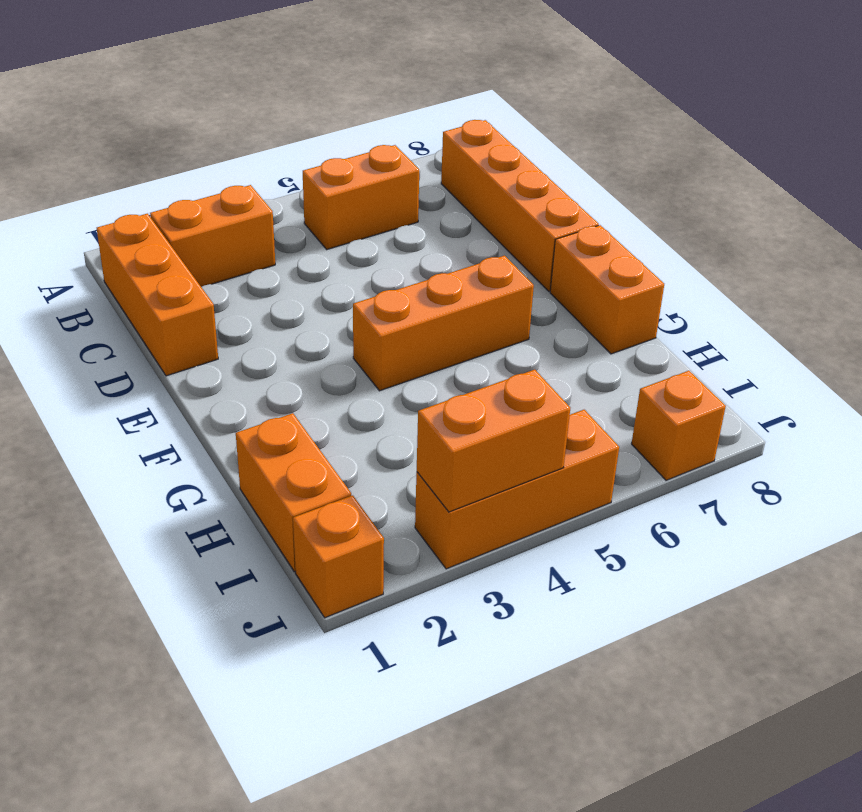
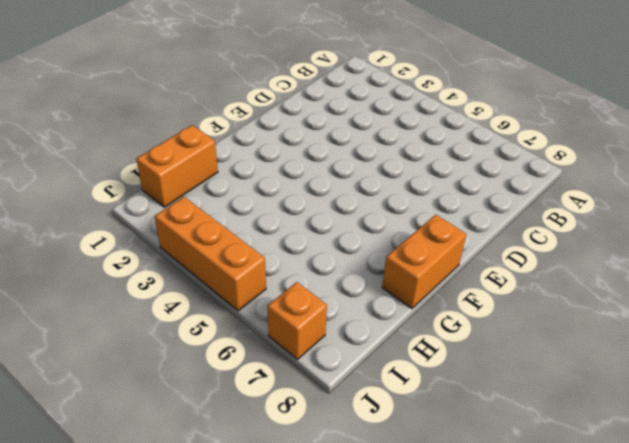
none -> orange 1x3 brick [97,214,218,376]
none -> orange 1x2 brick [150,185,275,287]

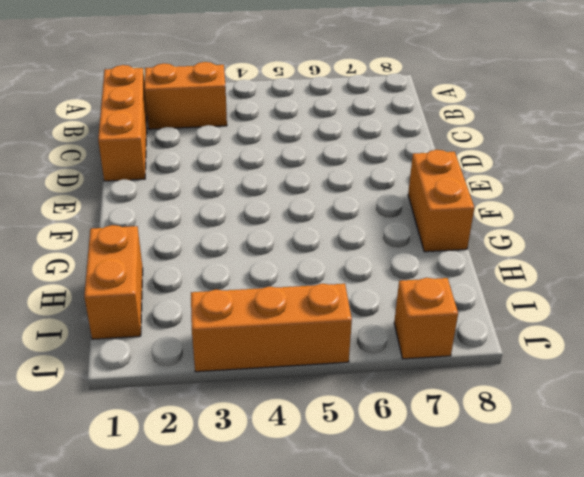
none -> orange 1x2 brick [303,145,419,249]
none -> orange 1x4 brick [441,120,599,291]

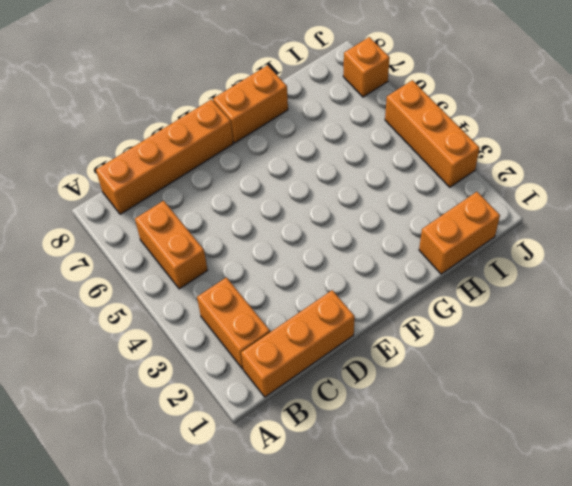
none -> orange 1x3 brick [353,256,534,391]
none -> orange 1x1 brick [293,495,384,618]

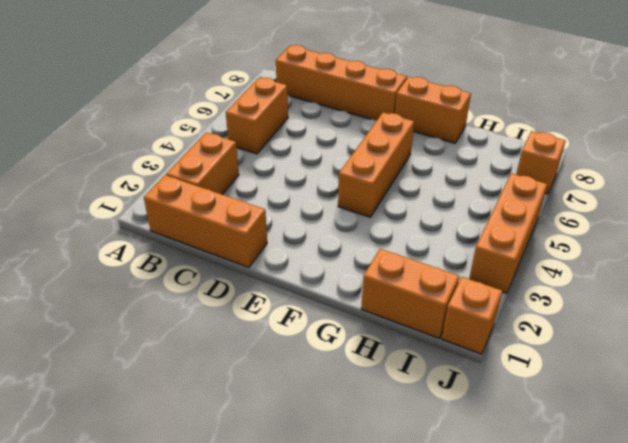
none -> orange 1x2 brick [417,370,570,512]

